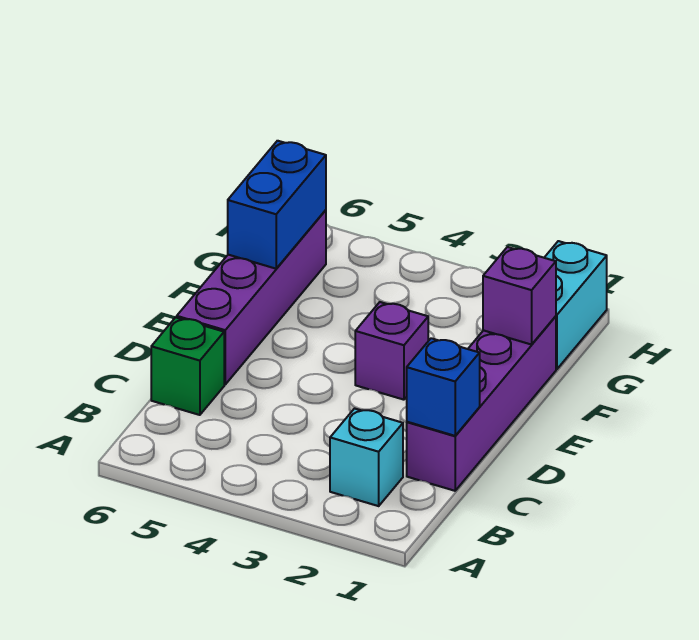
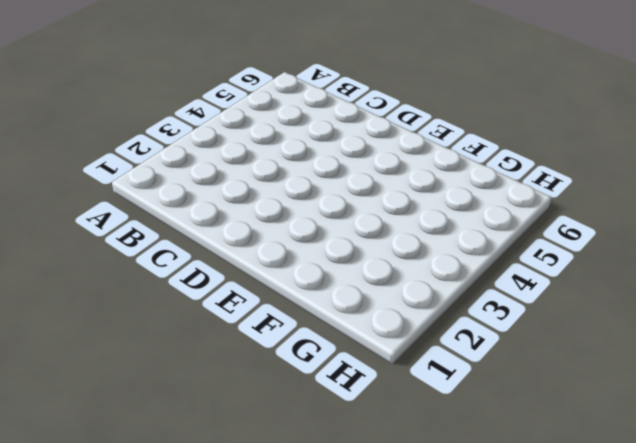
none -> cyan 1x1 brick [330,409,403,506]
none -> purple 1x4 brick [407,316,556,491]

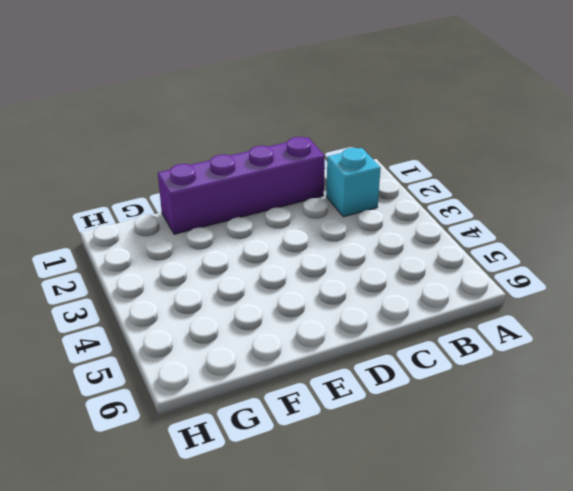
none -> green 1x1 brick [151,317,224,415]
none -> purple 1x4 brick [177,210,326,384]

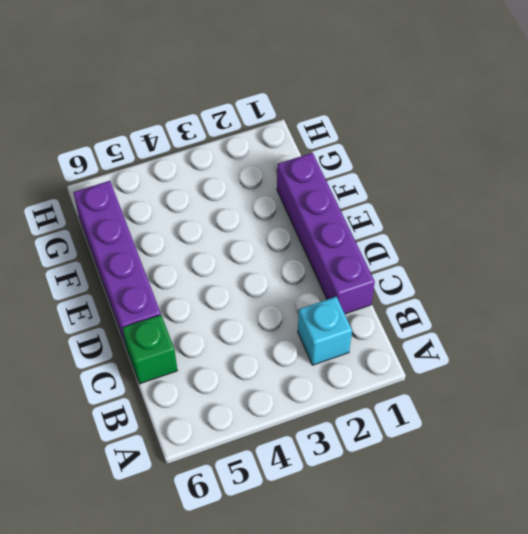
none -> purple 1x1 brick [355,302,428,400]
none -> cyan 1x2 brick [544,241,607,369]

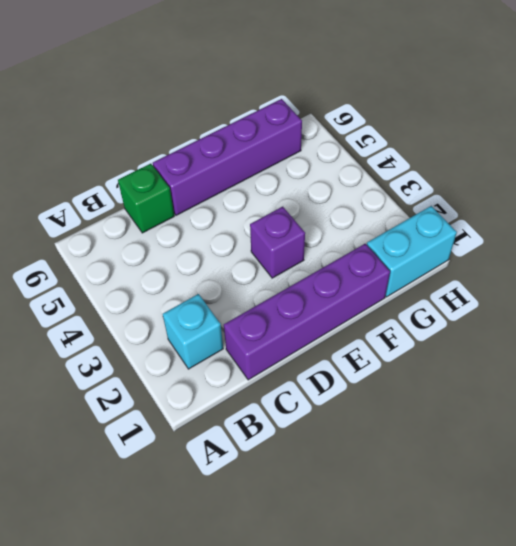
none -> blue 1x1 brick [407,338,480,436]
none -> purple 1x1 brick [483,247,556,345]

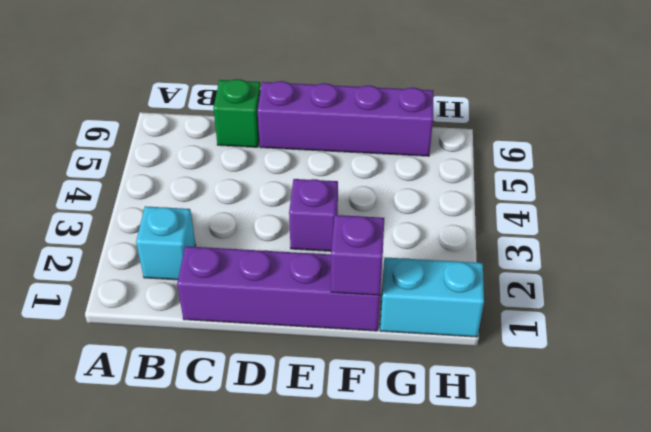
none -> blue 1x1 brick [407,338,480,436]
none -> blue 1x2 brick [228,141,326,269]

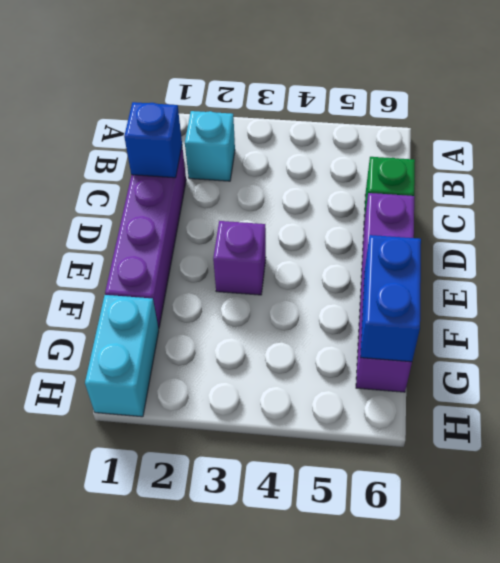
none -> purple 1x1 brick [483,247,556,345]

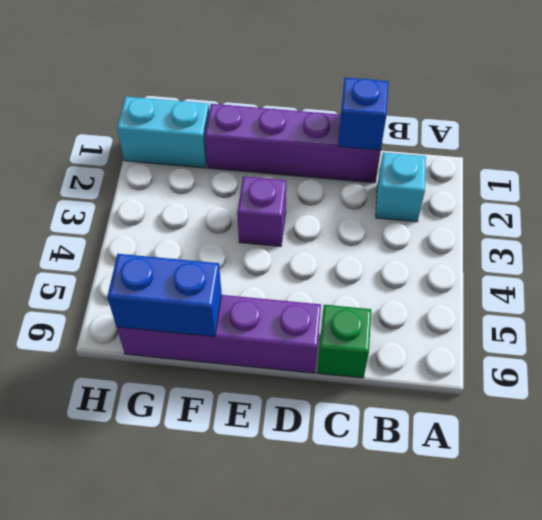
none -> purple 1x1 brick [483,247,556,345]

